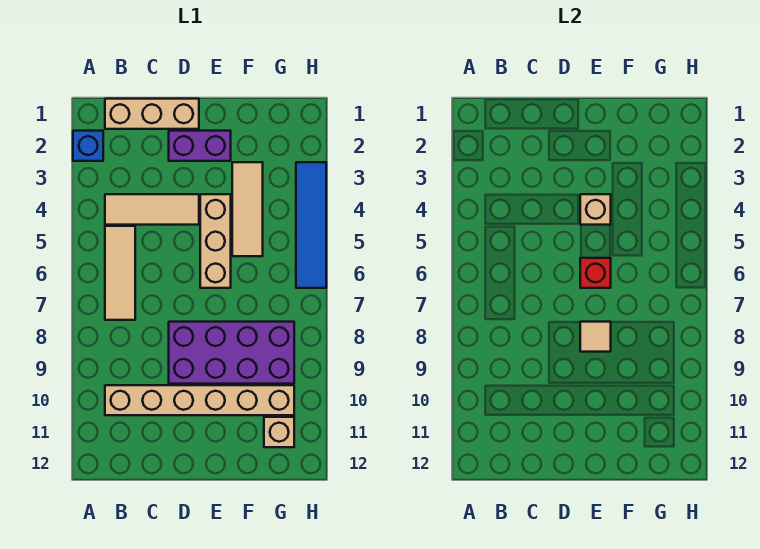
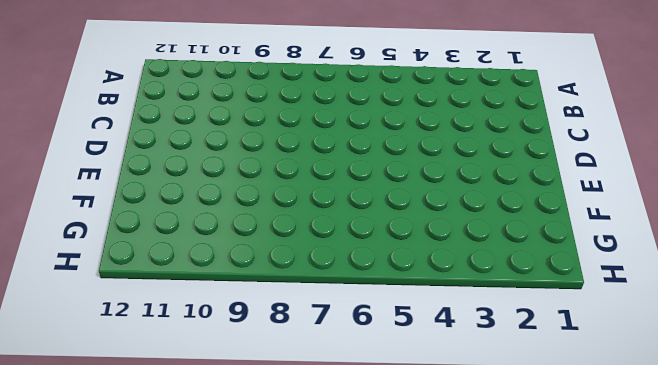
none -> blue 1x1 brick [73,131,103,161]
none -> tan 1x3 brick [105,99,199,129]
none -> tan 1x3 tile [105,194,199,225]

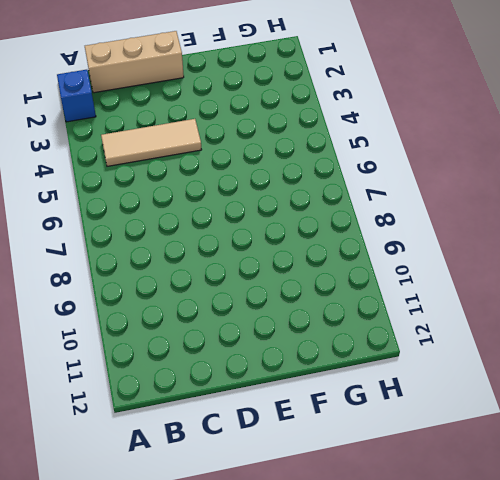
none -> tan 1x3 tile [105,226,135,320]
none -> tan 1x6 brick [105,385,294,415]
none -> purple 1x2 brick [169,131,231,161]

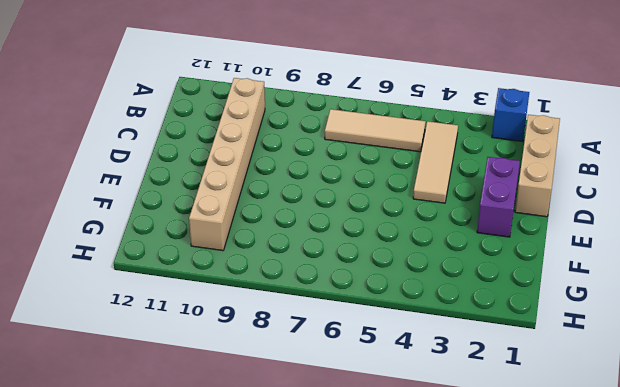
none -> purple 2x4 brick [169,322,294,384]
none -> tan 1x3 brick [200,194,231,288]
none -> tan 1x3 tile [232,162,263,256]

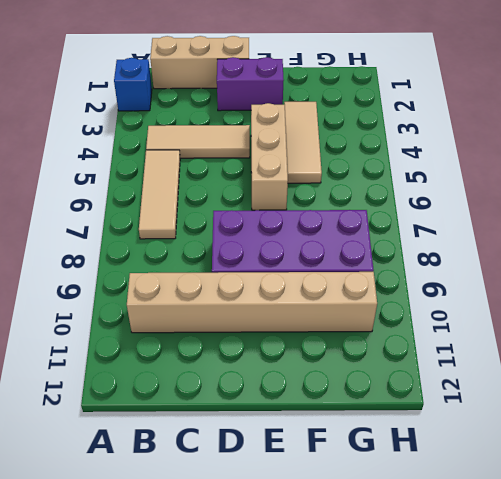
none -> tan 1x1 brick [264,417,294,447]
none -> blue 1x4 tile [296,162,326,288]
none -> tan 1x1 brick [580,194,611,225]

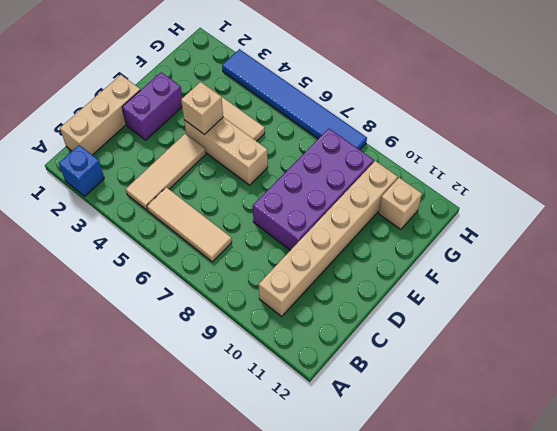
blue 1x6 tile [222,49,367,150] -> blue 1x4 tile [296,162,326,288]
none -> red 1x1 brick [580,258,611,288]
none -> tan 1x1 tile [580,322,611,352]

